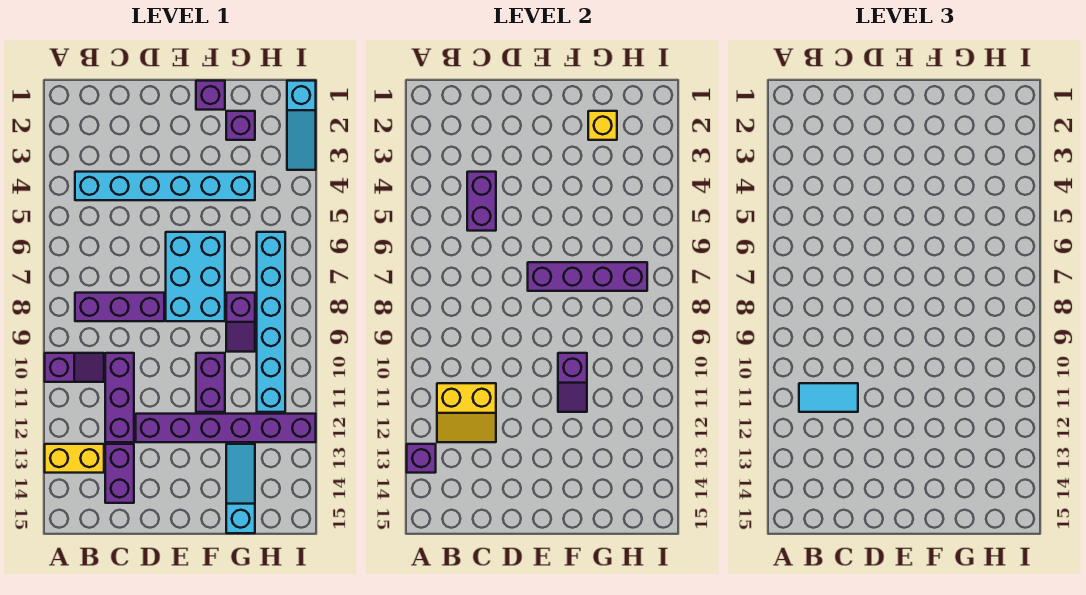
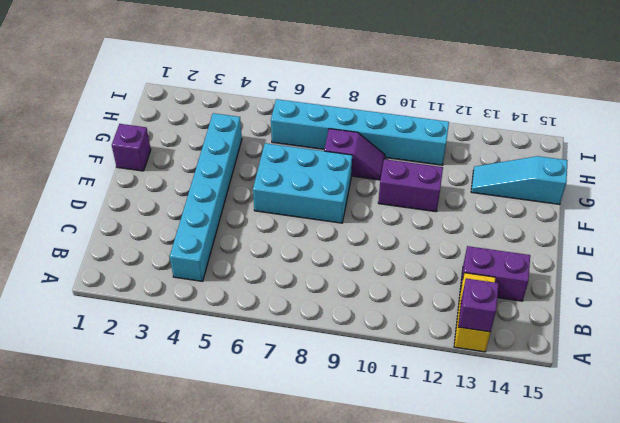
none -> purple 1x2 slope [45,353,104,382]
none -> purple 1x3 brick [75,293,164,321]
none -> purple 1x3 brick [105,353,134,442]

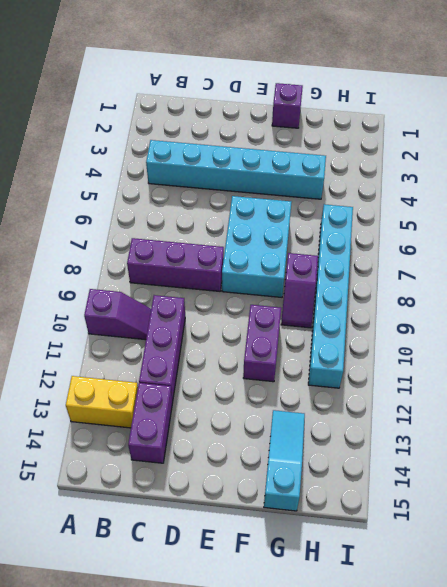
none -> purple 1x6 brick [136,414,316,442]
none -> purple 1x1 brick [226,111,255,140]
none -> cyan 1x3 slope [287,81,316,170]

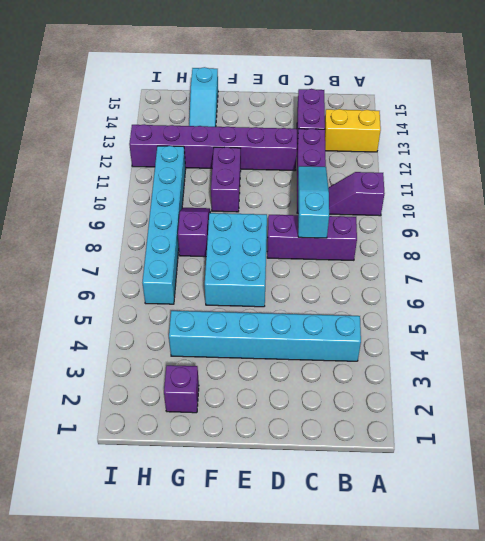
cyan 1x3 slope [298,166,329,238] -> cyan 1x3 slope moved to [287,81,316,170]
none -> purple 1x1 brick [196,81,225,110]
none -> purple 1x1 brick [407,444,436,473]
none -> yellow 2x2 slope [437,383,496,442]

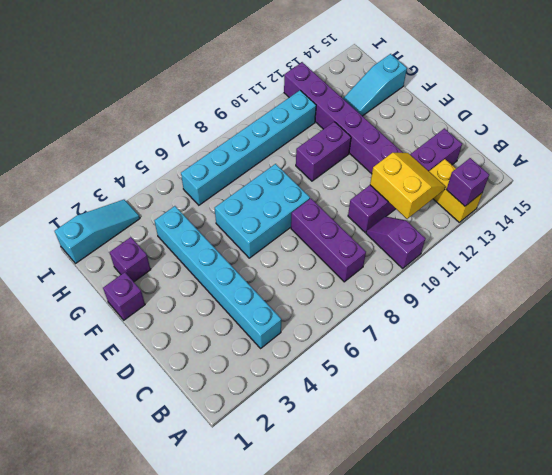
none -> purple 1x2 slope [226,293,255,352]
none -> purple 1x2 brick [467,172,496,231]
none -> purple 1x4 brick [528,262,647,291]

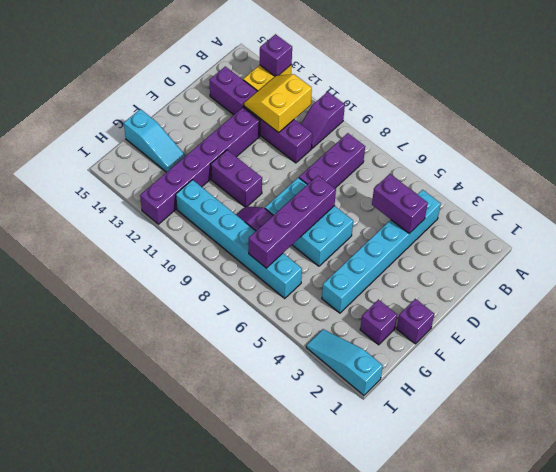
none -> purple 1x2 slope [558,353,587,412]
none -> yellow 1x1 brick [588,111,617,140]
none -> cyan 1x2 tile [799,383,858,412]

